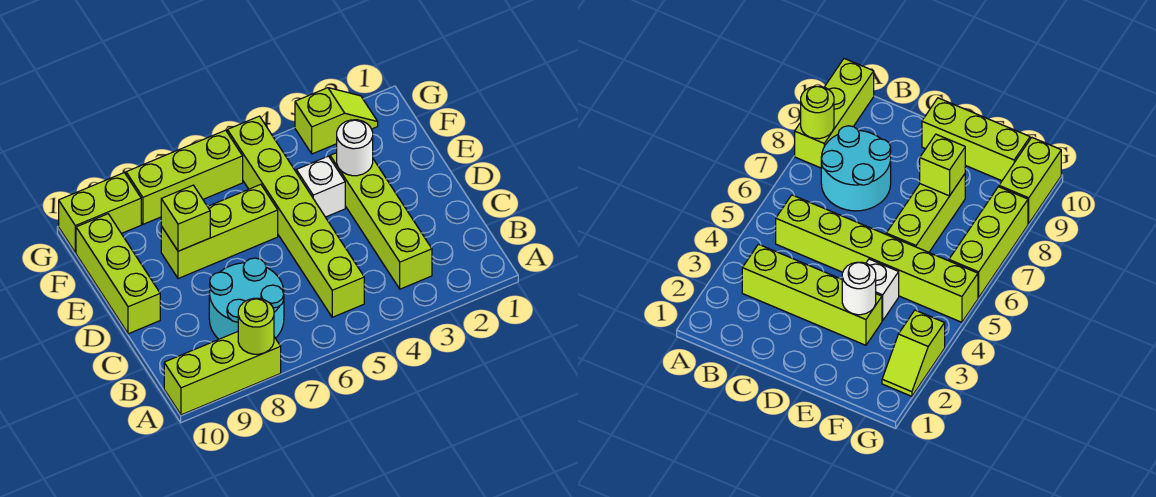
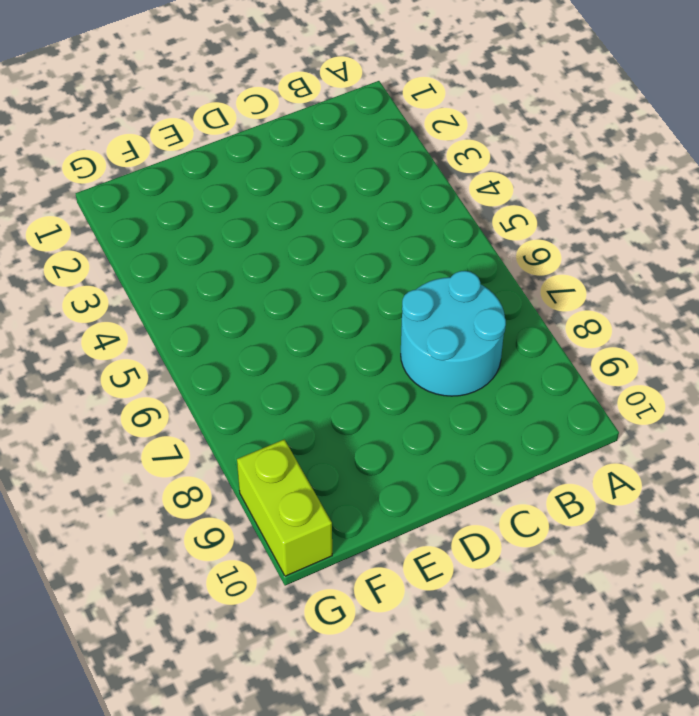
none -> lime 1x3 brick [164,332,281,415]
none -> lime 1x4 brick [330,153,432,289]
none -> lime 1x6 brick [227,116,364,317]

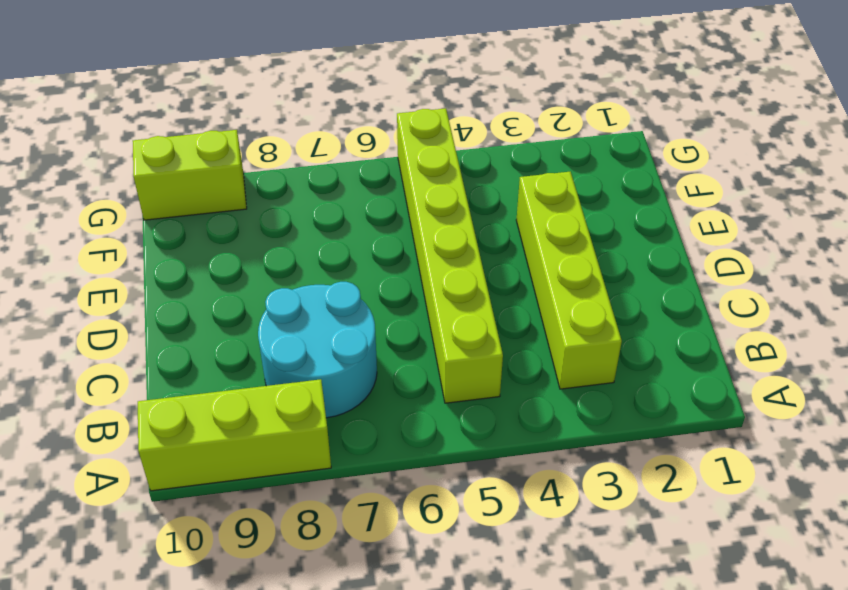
none -> lime 1x3 brick [76,214,160,334]
none -> white 1x1 brick [296,156,345,217]
none -> lime 1x3 brick [161,184,278,279]

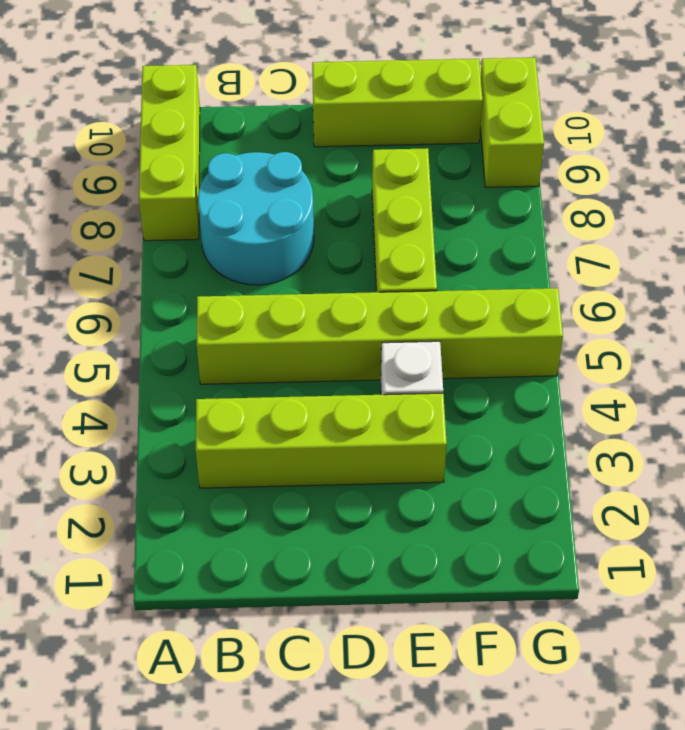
none -> lime 1x2 slope [295,88,378,154]
none -> lime 1x3 brick [126,130,243,224]
none -> lime 1x1 round brick [238,298,274,354]

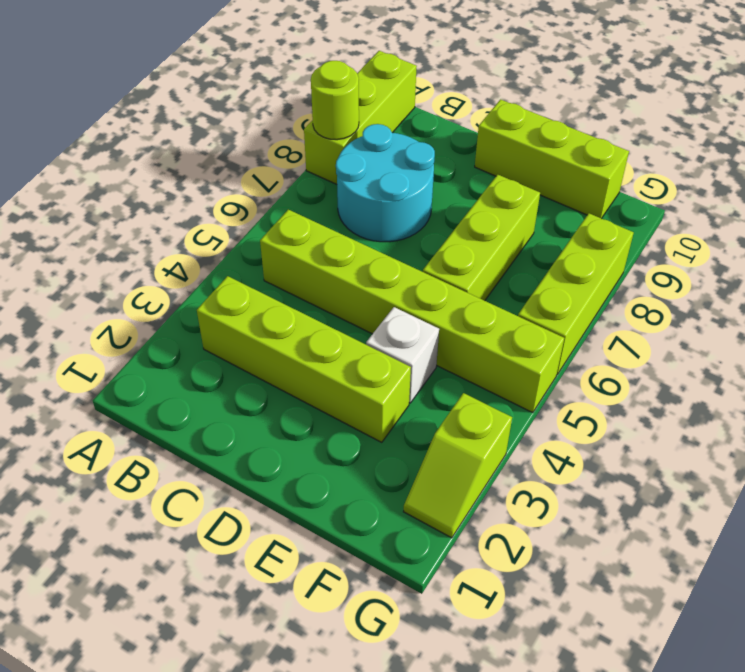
none -> lime 1x2 brick [59,173,141,253]
none -> white 1x1 round brick [337,120,373,176]
none -> lime 1x1 brick [161,185,210,251]

